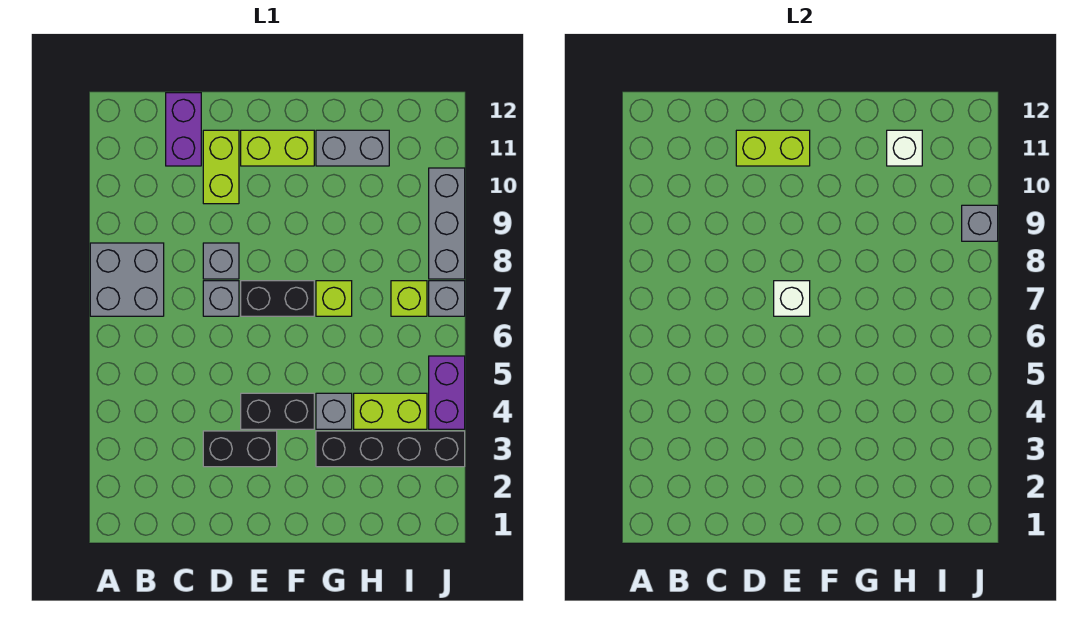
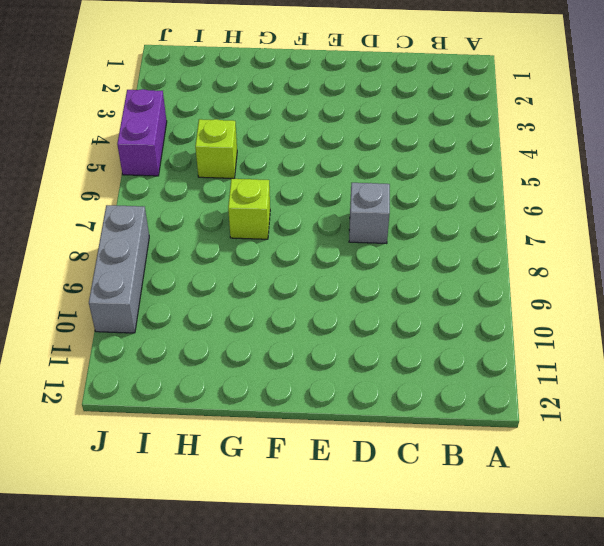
lime 1x1 brick [195,119,237,179] -> lime 1x1 brick moved to [391,281,427,316]
none -> grey 2x2 brick [90,243,164,316]
none -> purple 1x2 brick [166,93,201,166]
none -> black 1x2 brick [203,431,277,467]

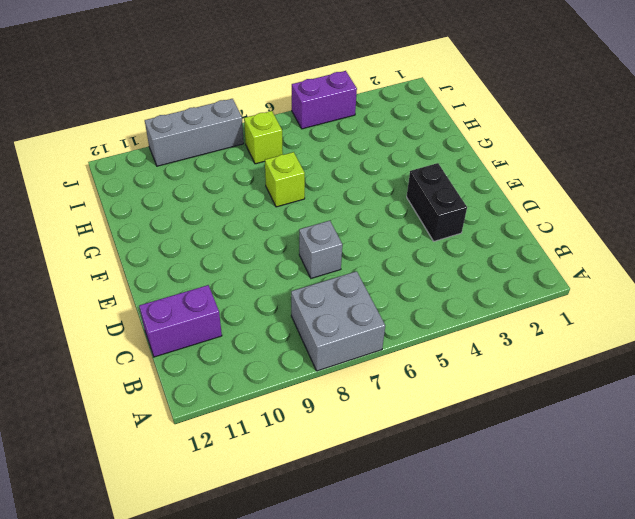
none -> grey 1x1 brick [203,243,239,279]
none -> lime 1x2 brick [203,130,239,204]
none -> black 1x2 brick [241,393,314,429]

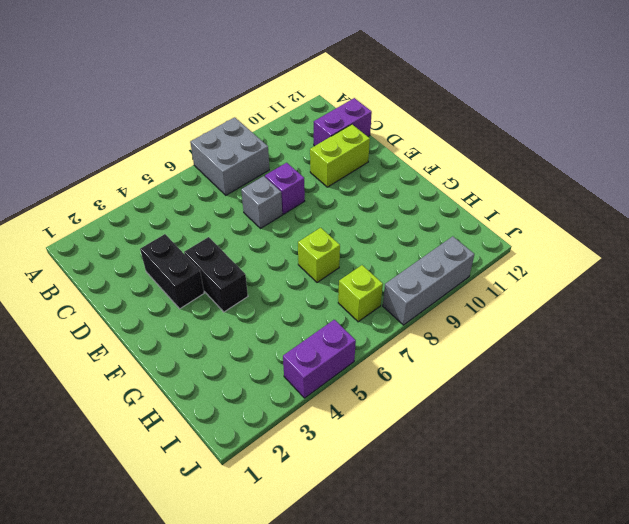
purple 1x1 brick [265,163,305,214] -> grey 1x1 brick [203,243,239,279]
none -> black 1x2 brick [241,281,314,316]
none -> lime 1x2 brick [241,130,314,166]
none -> black 1x4 brick [316,431,465,467]

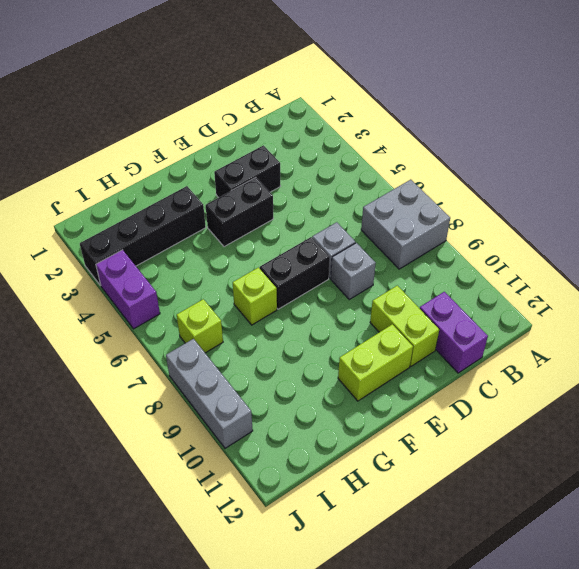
none -> grey 1x1 brick [316,393,352,429]
none -> grey 1x2 brick [316,130,389,166]
none -> lime 1x2 brick [354,393,427,429]

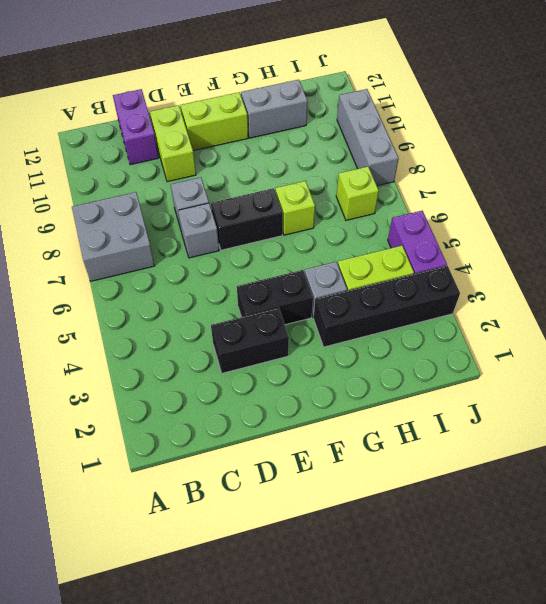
none -> grey 1x1 brick [429,281,465,316]
none -> lime 1x2 brick [736,130,810,166]
none -> white 1x1 brick [774,281,810,316]

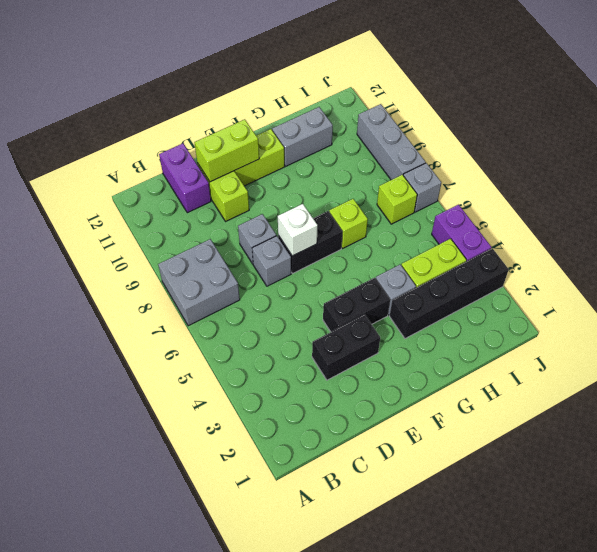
none -> white 1x1 brick [887,130,922,166]
none -> grey 1x1 brick [962,205,998,241]

